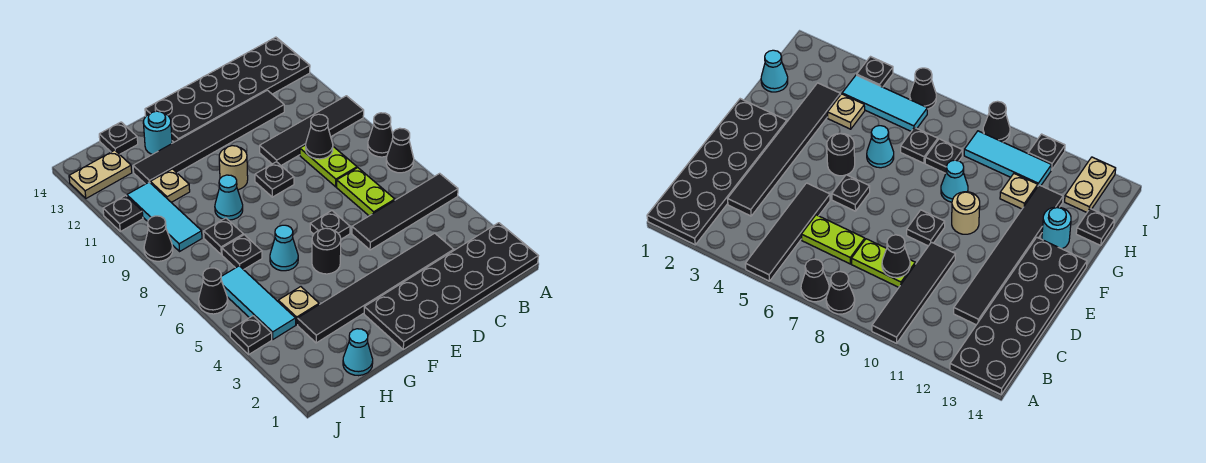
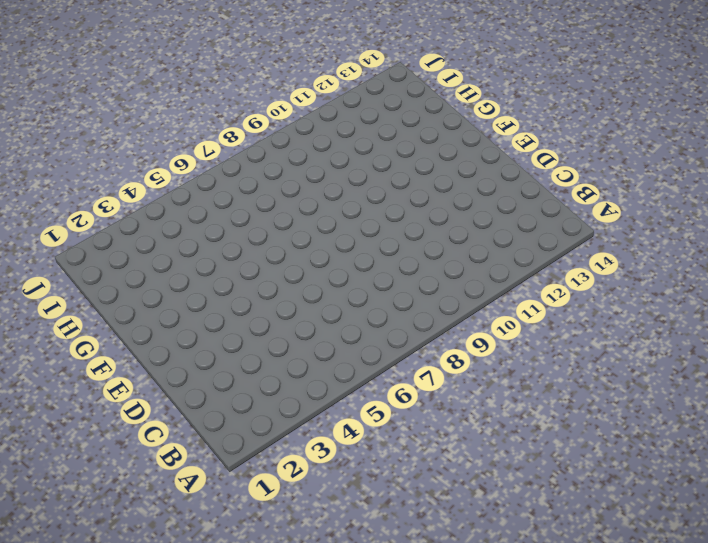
none -> black 2x6 plate [364,223,538,349]
none -> black 1x4 tile [352,173,458,250]
none -> black 1x1 cone [386,128,414,173]
none -> black 1x1 cone [368,113,393,157]

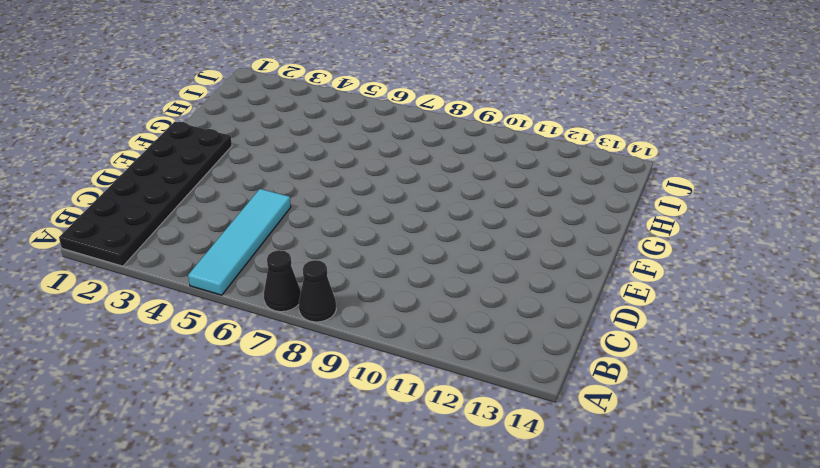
cyan 1x4 tile [188,189,291,295] -> black 1x4 tile [352,173,458,250]
none -> black 1x4 tile [260,96,364,165]
none -> black 2x6 plate [145,37,310,142]
none -> black 1x6 tile [298,233,454,343]
none -> lime 1x2 plate [337,168,395,216]

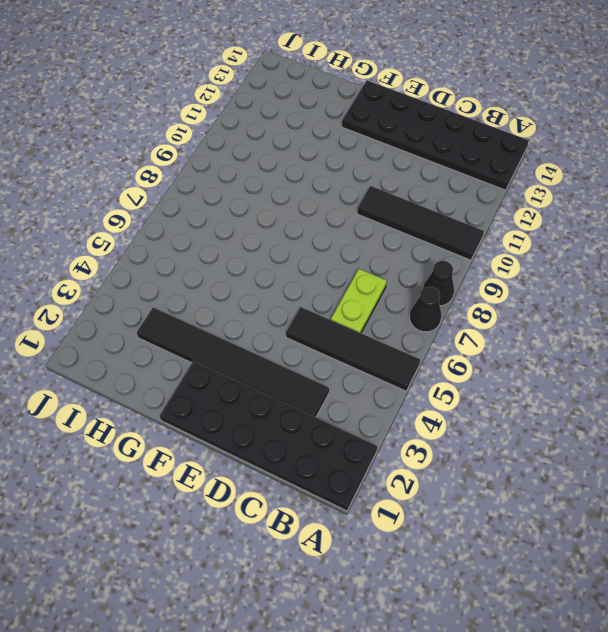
none -> lime 1x2 plate [300,145,357,187]
none -> black 1x6 tile [133,90,284,184]
none -> black 1x1 plate [310,211,350,239]
none -> black 1x1 plate [255,162,294,197]

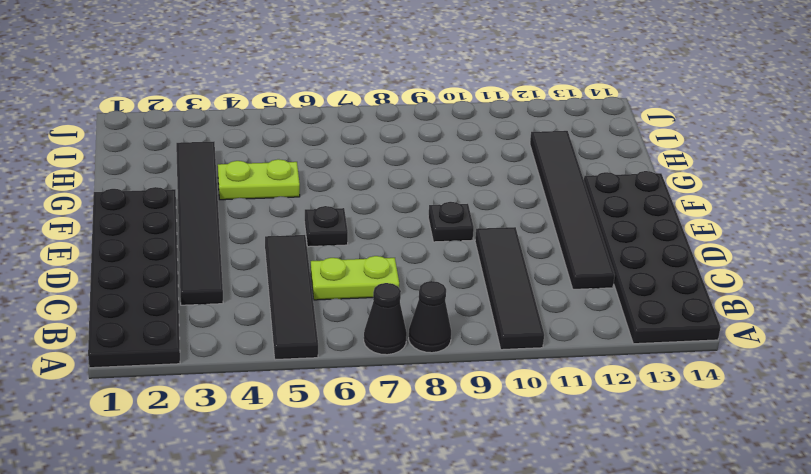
lime 1x2 plate [218,159,300,200] -> lime 1x2 plate moved to [300,145,357,187]
none -> black 1x1 round brick [312,228,341,274]
none -> tan 1x1 round brick [219,146,248,190]
none -> cyan 1x1 cone [270,225,298,271]
none -> cyan 1x1 cone [215,175,243,220]

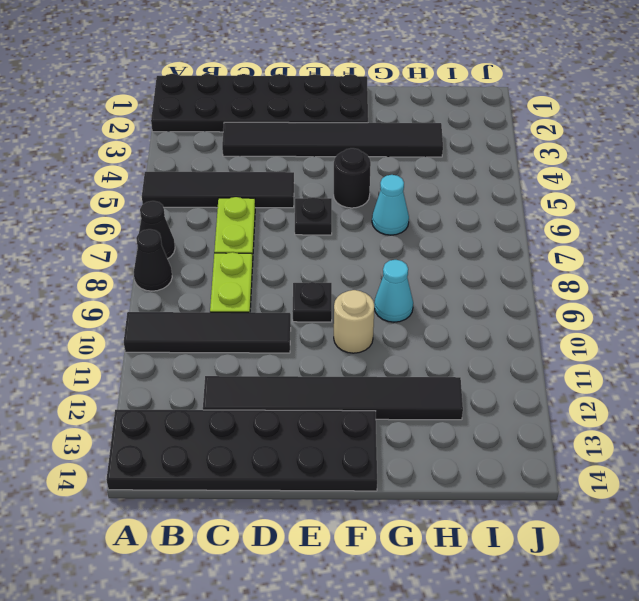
none -> cyan 1x1 round brick [143,111,172,154]
none -> cyan 1x1 cone [343,329,373,376]
none -> tan 1x1 plate [278,287,319,325]
none -> black 1x1 plate [222,235,262,270]

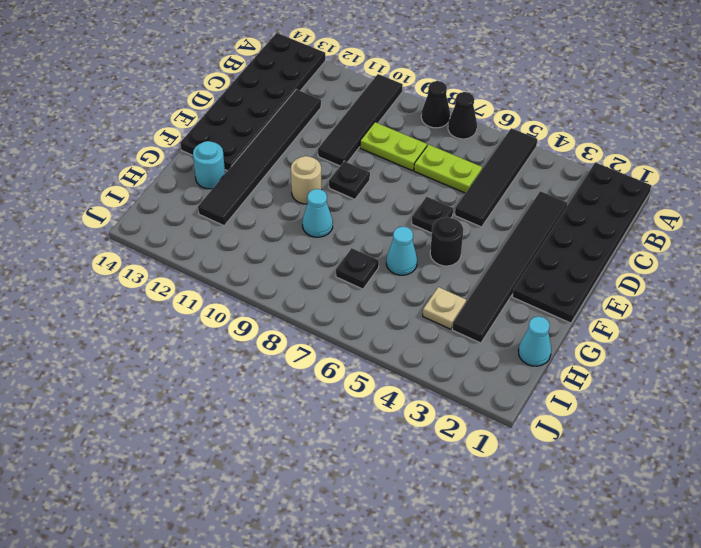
none -> black 1x1 plate [204,218,243,255]
none -> tan 1x1 plate [150,169,190,202]
none -> black 1x1 plate [99,122,138,154]
none -> cyan 1x3 tile [221,266,296,339]

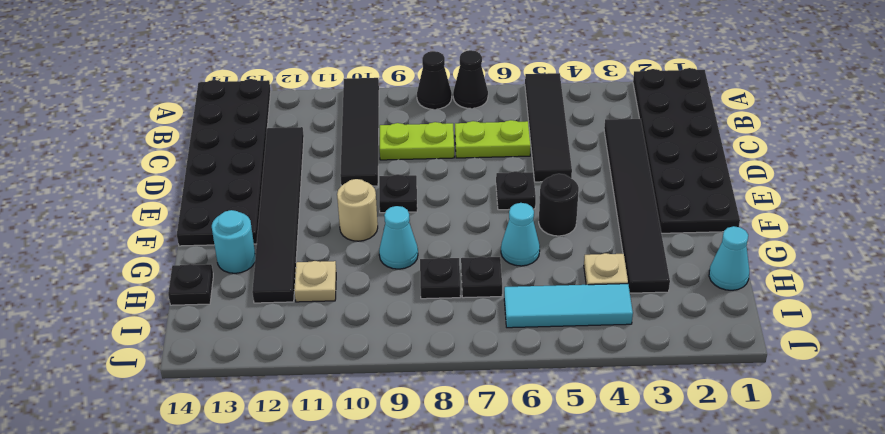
none -> cyan 1x3 tile [127,182,202,251]
none -> tan 1x2 plate [69,150,132,198]
none -> black 1x1 plate [230,316,272,354]
none -> black 1x1 cone [199,268,228,314]

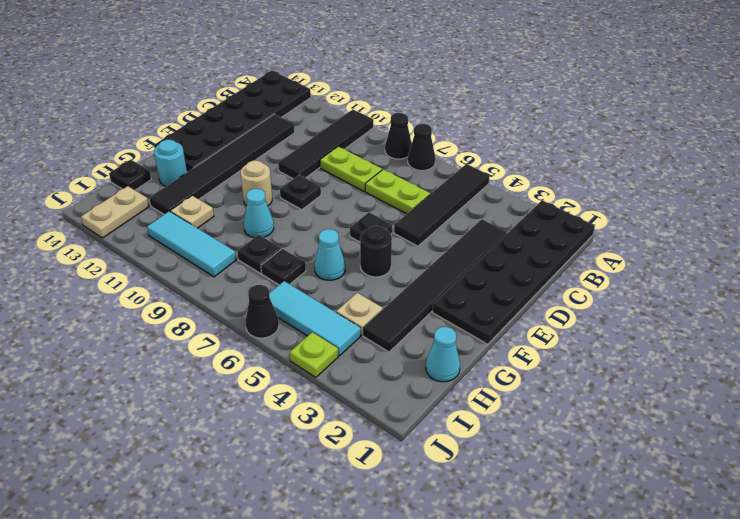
lime 1x1 plate [290,332,338,377] -> black 1x1 plate [230,316,272,354]
none -> black 1x1 cone [144,216,173,261]
none -> black 1x1 plate [103,195,143,231]
none -> black 1x1 cone [306,114,333,159]

